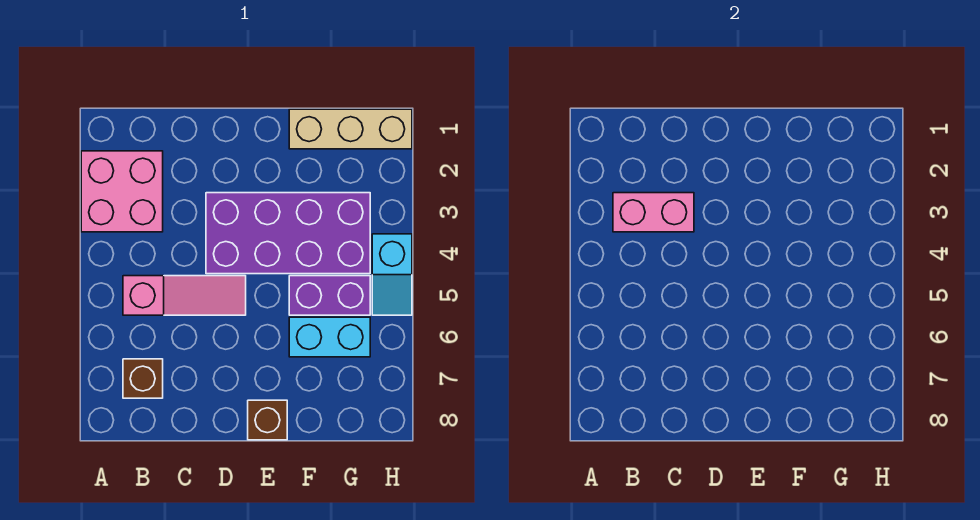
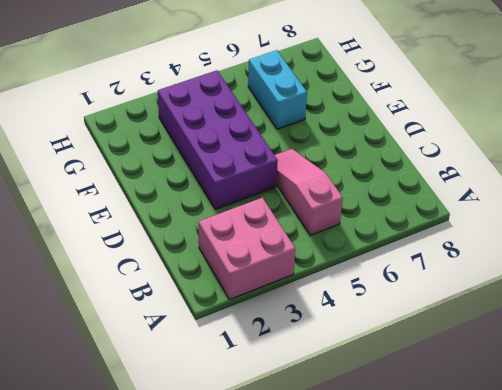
none -> brown 1x1 brick [123,359,163,398]
none -> brown 1x1 brick [248,400,287,440]

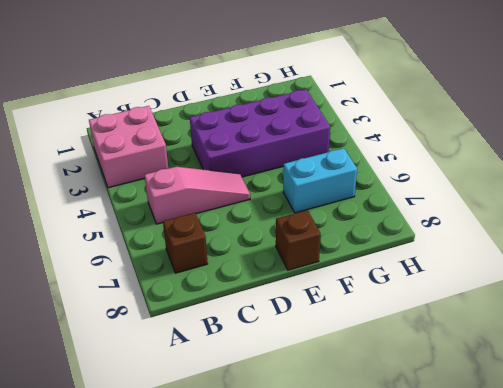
none -> tan 1x3 brick [289,109,412,149]
none -> purple 1x2 brick [289,276,370,315]

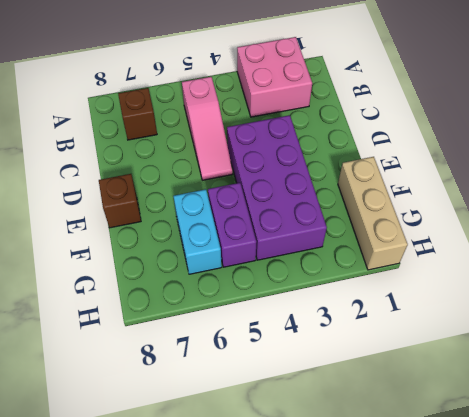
none -> cyan 1x2 slope [372,234,412,315]
none -> pink 1x2 brick [613,193,694,232]

